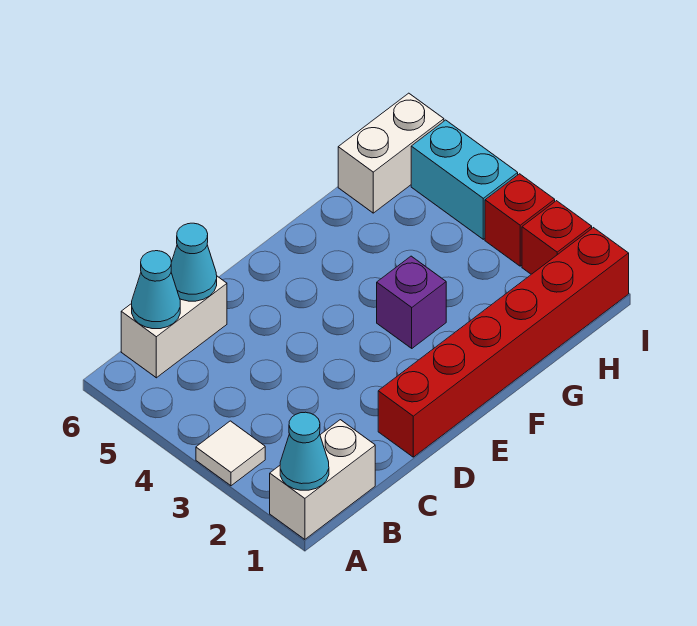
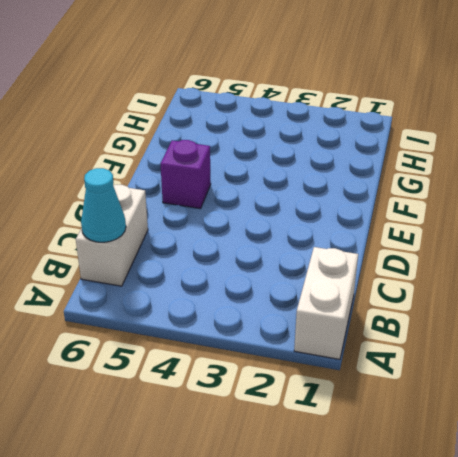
purple 1x1 brick [161,140,211,209] -> purple 1x1 brick moved to [377,256,446,348]
none -> white 1x1 tile [196,421,265,486]
none -> red 1x6 brick [378,228,629,457]
none -> white 1x2 brick [338,93,444,213]

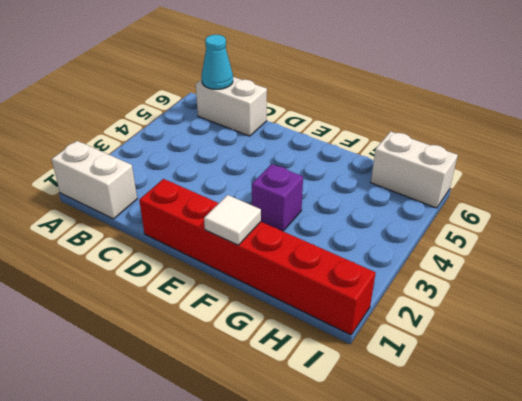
white 1x1 tile [204,195,261,245] -> white 1x1 tile moved to [196,421,265,486]
none -> red 1x1 brick [522,201,592,274]
none -> red 1x1 brick [485,174,555,266]
none -> cyan 1x2 brick [411,120,518,239]

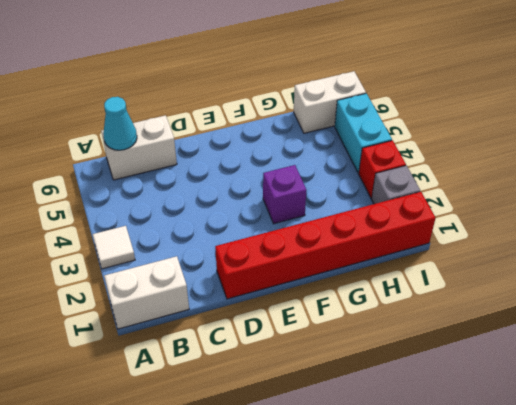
grey 1x1 brick [372,166,420,204] -> red 1x1 brick [522,201,592,274]
none -> cyan 1x1 cone [280,412,329,490]
none -> cyan 1x1 cone [171,223,217,301]

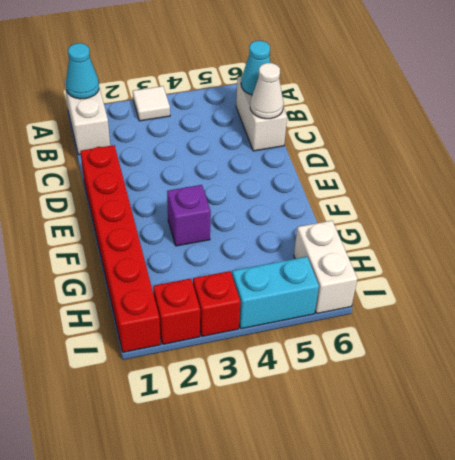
white 1x1 cone [250,63,284,119] -> cyan 1x1 cone [171,223,217,301]

